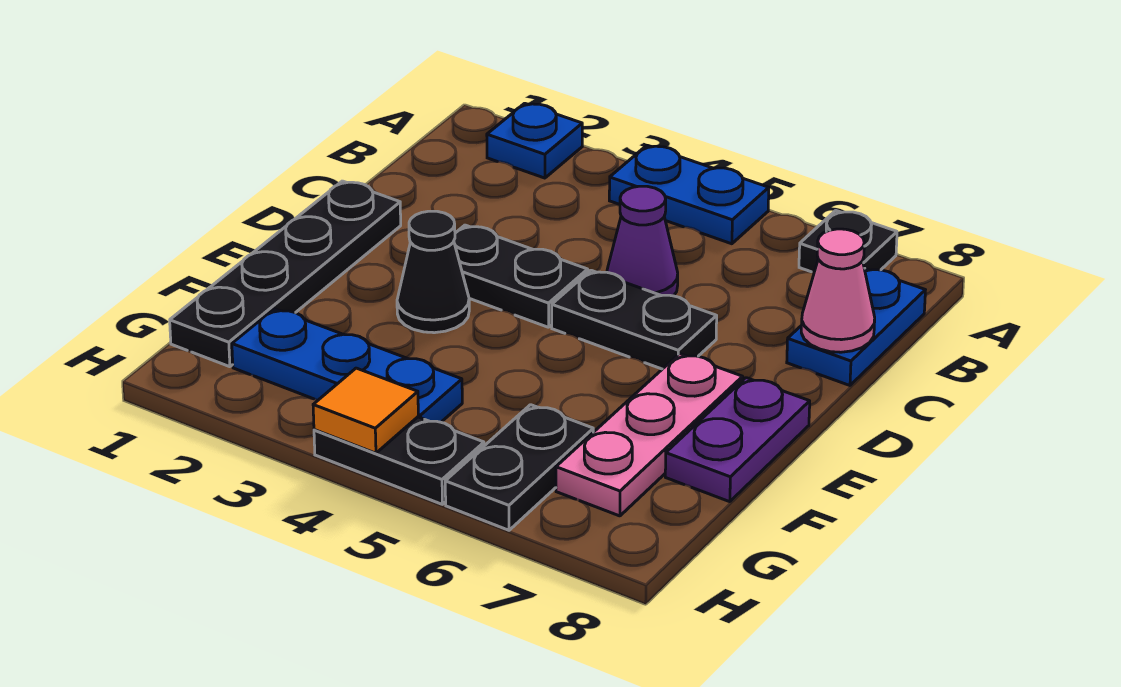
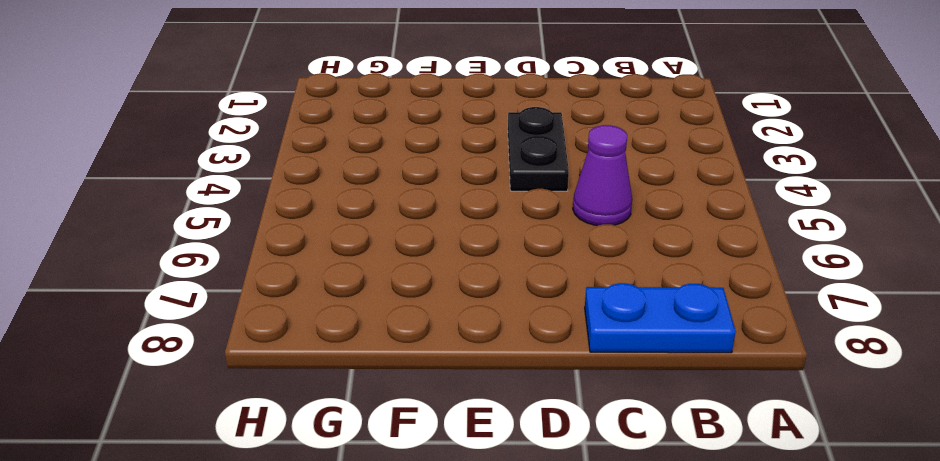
none -> blue 1x1 plate [487,103,582,178]
none -> blue 1x2 plate [609,145,769,244]
none -> black 1x1 plate [799,211,897,272]

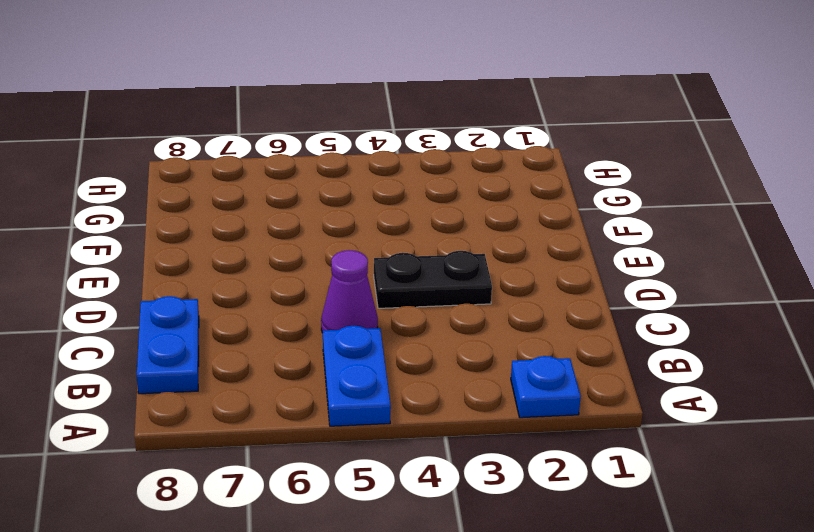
blue 1x2 plate [323,326,391,426] -> blue 1x2 plate turned to [609,145,769,244]
none -> black 1x1 plate [799,211,897,272]
none -> black 1x4 plate [170,181,401,367]
none -> black 1x2 plate [552,270,717,369]

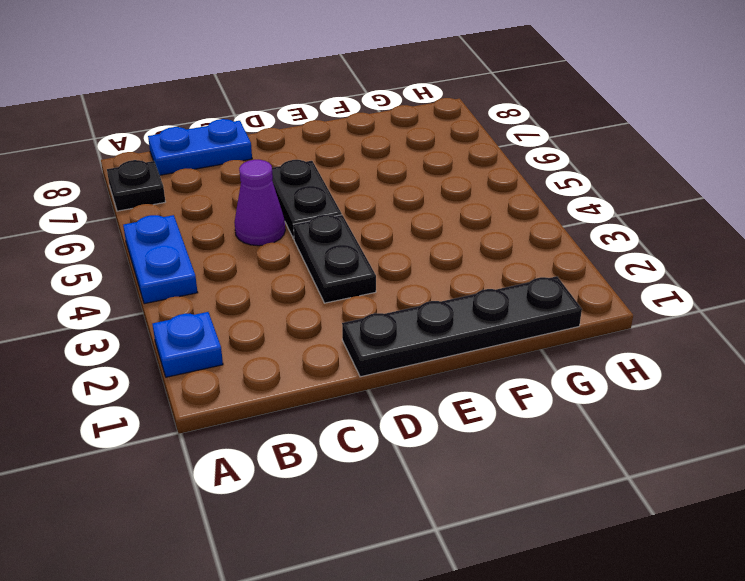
none -> black 1x1 cone [397,211,469,333]
none -> pink 1x3 plate [556,353,743,516]
none -> purple 1x2 plate [665,378,810,502]

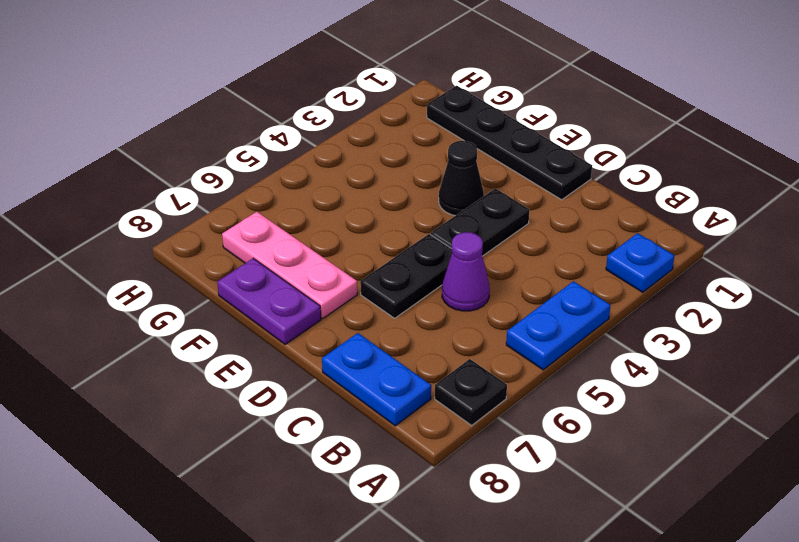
none -> blue 1x3 plate [232,309,462,422]
none -> black 1x2 plate [445,405,593,530]
none -> black 1x2 plate [314,417,484,504]

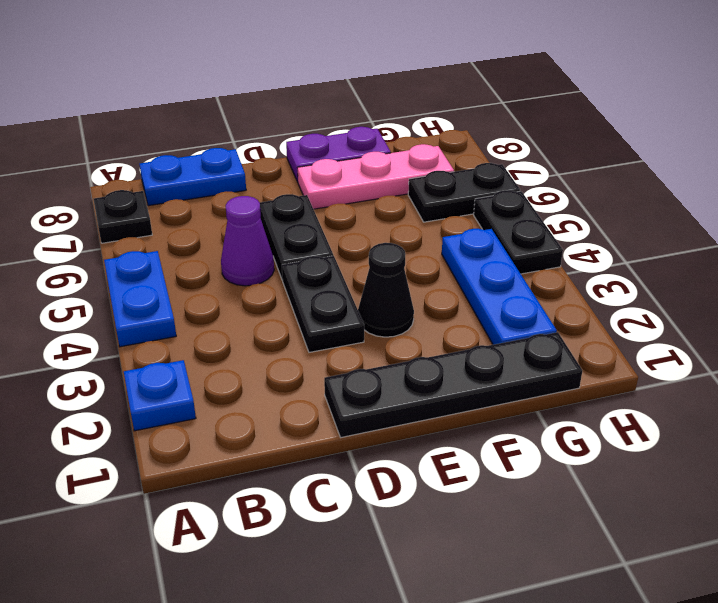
none -> pink 1x1 cone [801,229,875,352]
none -> orange 1x1 tile [313,368,418,453]

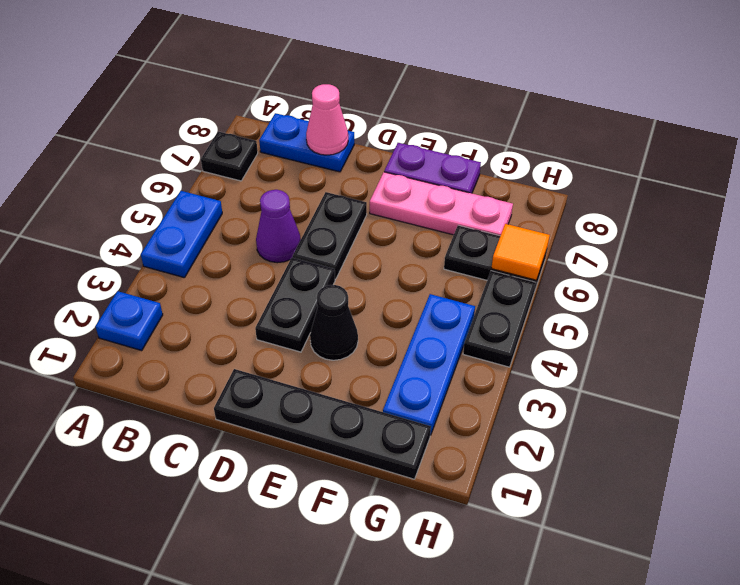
orange 1x1 tile [492,224,550,280] -> orange 1x1 tile moved to [313,368,418,453]

